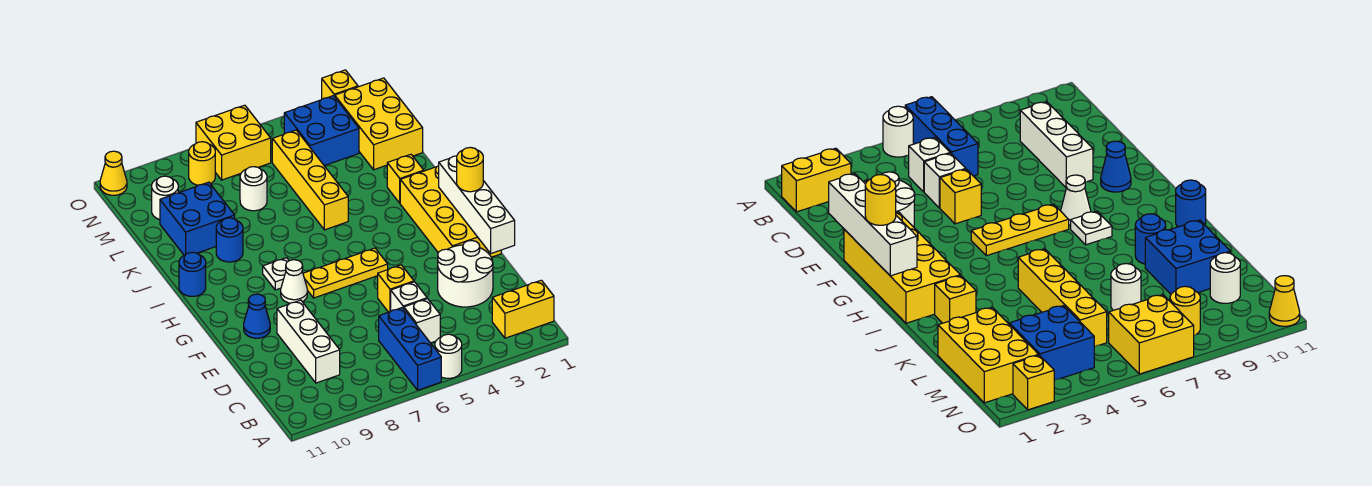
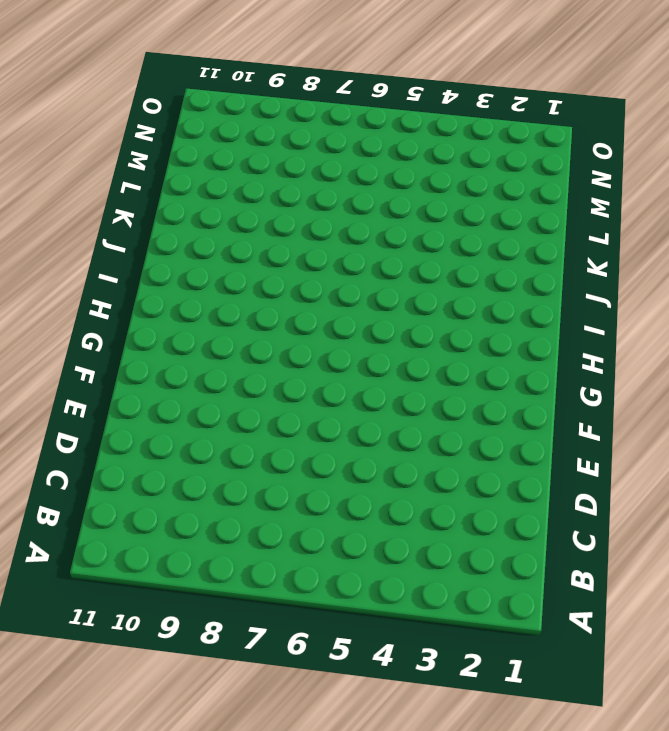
none -> white 1x1 round brick [435,334,462,378]
none -> blue 1x3 brick [379,308,441,390]
none -> yellow 1x2 brick [492,280,554,338]

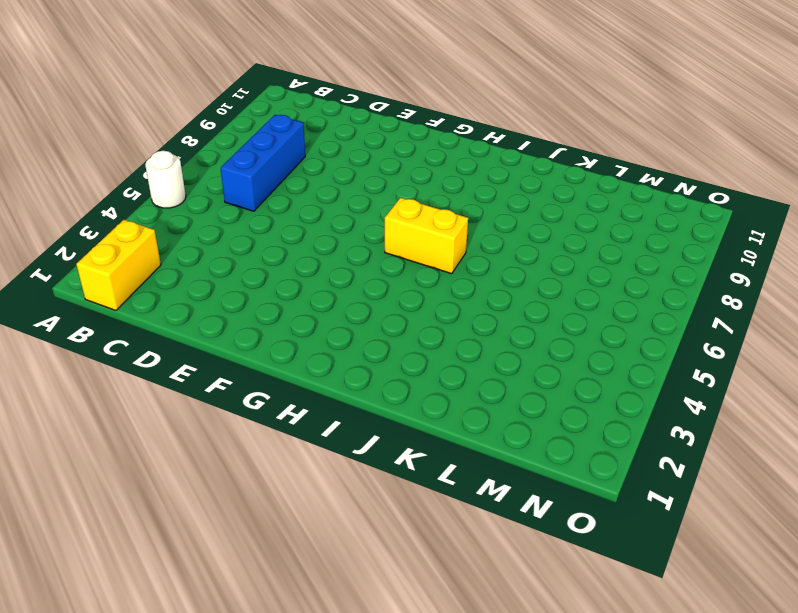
blue 1x3 brick [221,115,305,211] -> blue 1x3 brick turned to [379,308,441,390]
yellow 1x2 brick [385,198,468,274] -> none
none -> white 1x1 brick [404,299,440,343]
none -> white 1x3 brick [277,300,340,383]
none -> white 2x2 round brick [438,241,493,307]

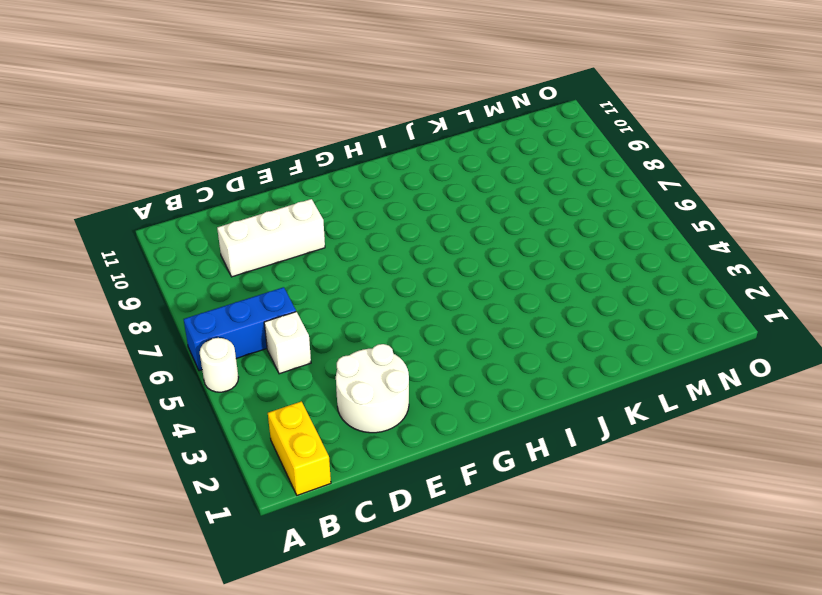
none -> white 1x1 brick [391,282,427,311]
none -> yellow 1x1 brick [378,265,414,312]
none -> yellow 2x4 brick [400,166,501,257]

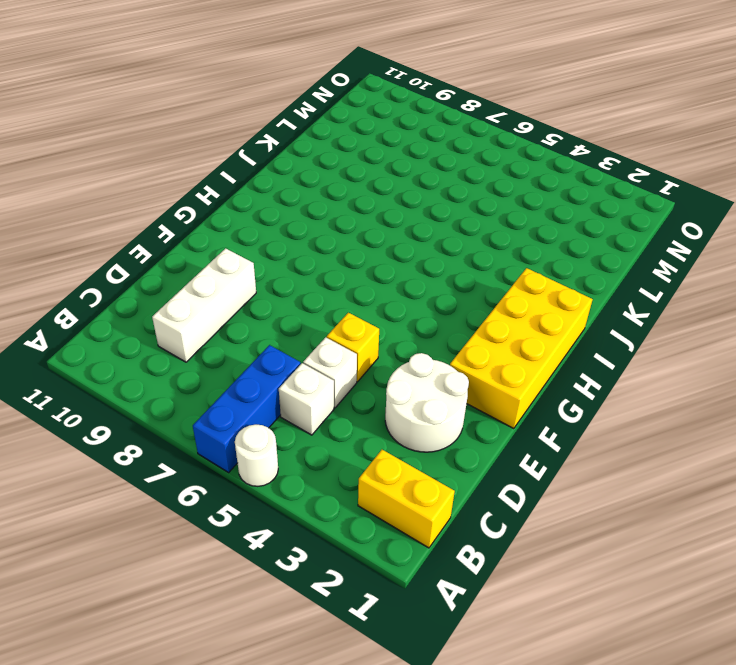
none -> blue 1x1 cone [244,294,270,338]
none -> yellow 1x3 plate [303,248,388,298]
none -> white 1x1 cone [281,260,307,303]

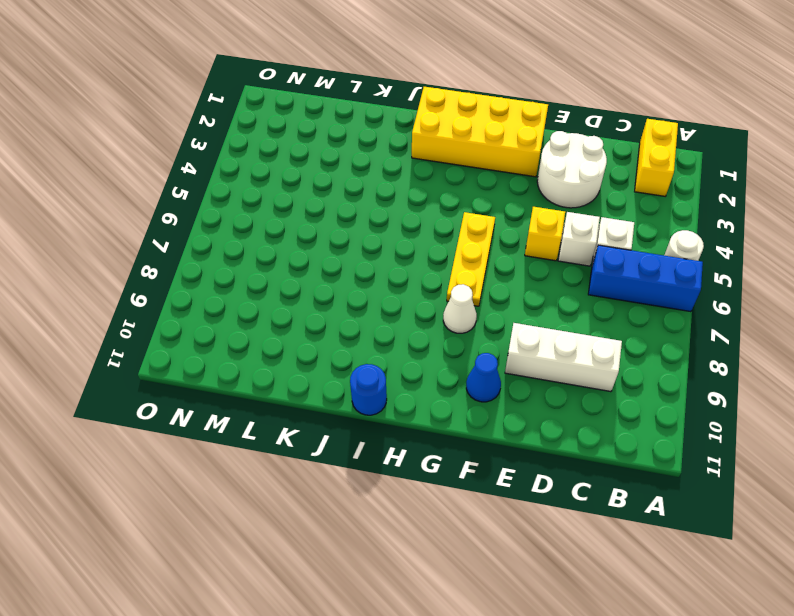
none -> white 1x1 plate [263,258,289,290]
none -> yellow 1x1 brick [387,154,424,203]
none -> yellow 1x4 brick [272,130,348,230]

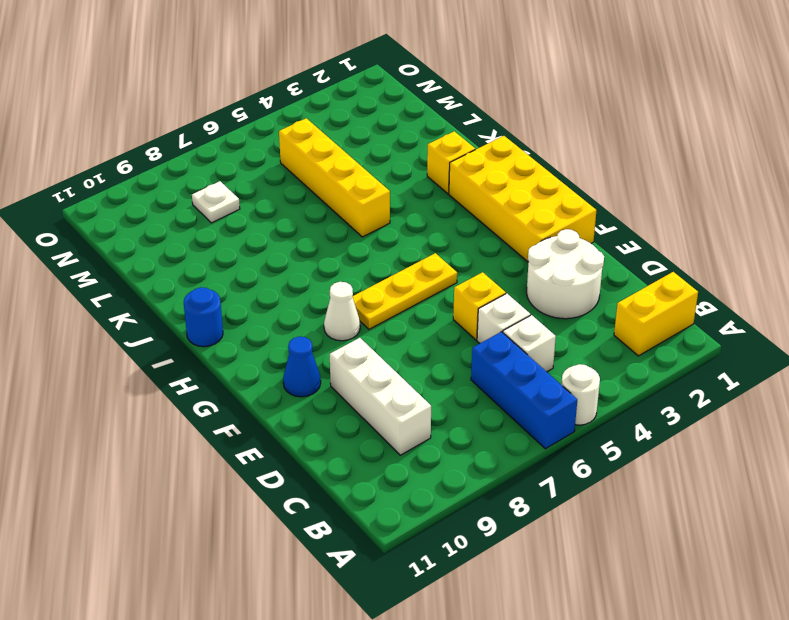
white 1x1 plate [192,181,240,223] -> white 1x1 plate moved to [263,258,289,290]
none -> blue 1x1 round brick [216,218,243,262]
none -> blue 2x2 brick [160,182,235,255]
none -> yellow 2x3 brick [335,78,423,170]

